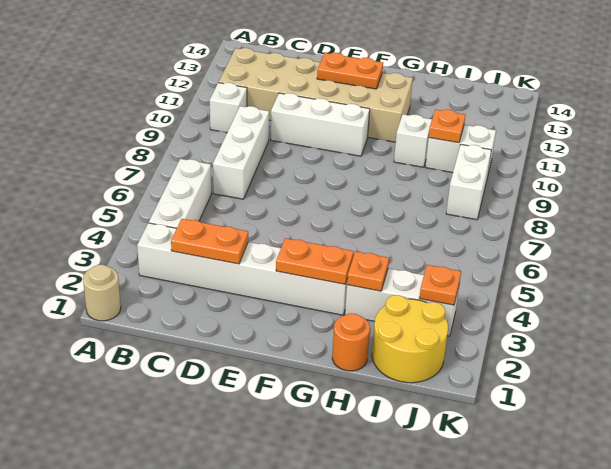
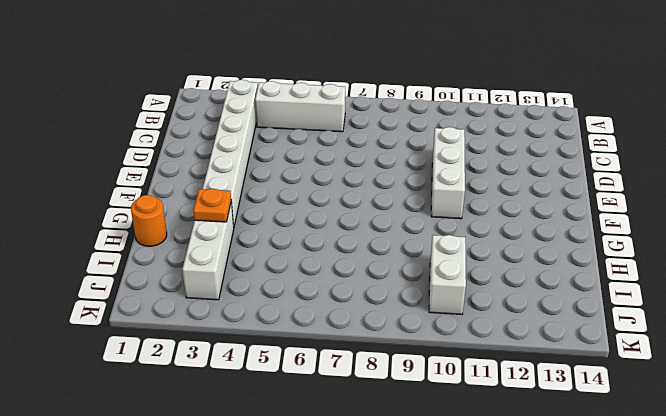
none -> tan 1x1 round brick [83,265,121,321]
none -> white 1x1 brick [210,83,247,133]
none -> tan 2x6 brick [219,48,413,142]

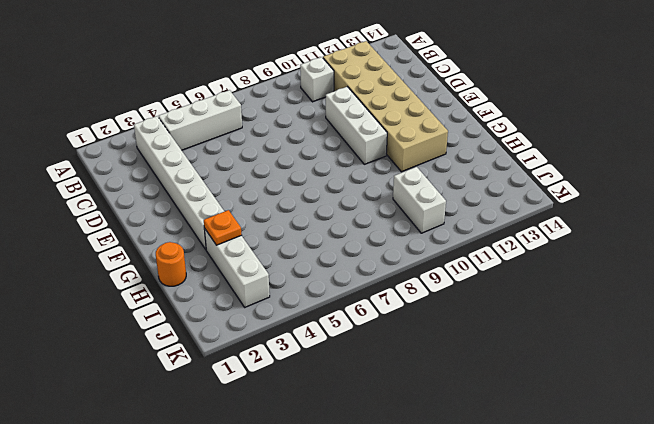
none -> tan 1x1 round brick [83,265,121,321]
none -> white 1x3 brick [213,106,269,199]
none -> white 1x1 brick [394,114,432,167]

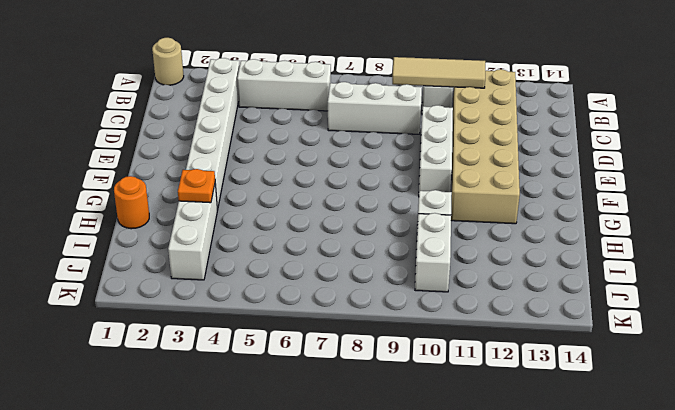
tan 1x3 tile [392,57,485,88] -> none
none -> yellow 2x2 round brick [372,295,448,383]
none -> white 1x2 brick [446,144,491,220]
none -> orange 1x2 plate [171,219,248,264]

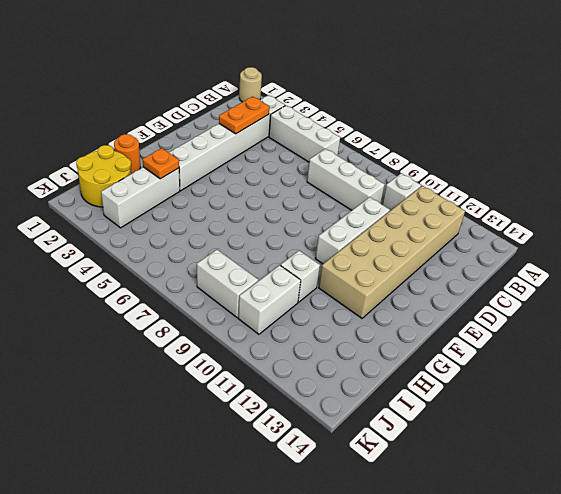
none -> orange 1x2 plate [317,53,383,89]
none -> orange 1x2 plate [276,238,354,284]
none -> orange 1x1 plate [429,109,465,143]

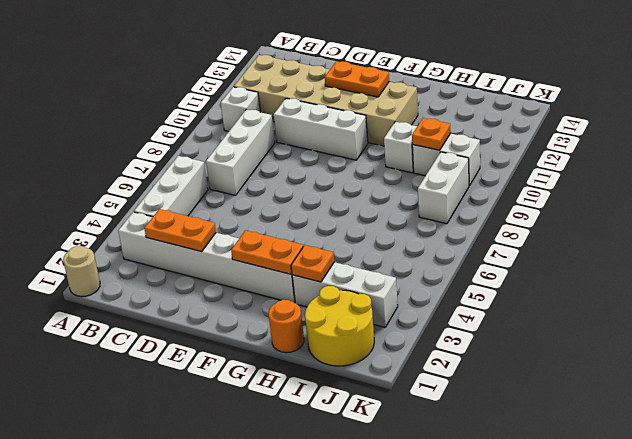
none -> orange 1x1 plate [419,265,461,305]

